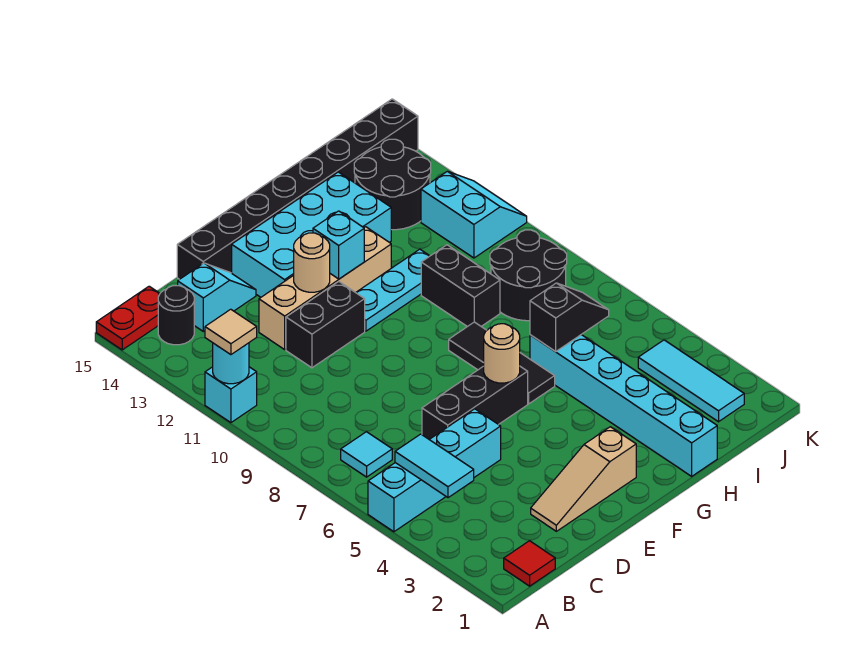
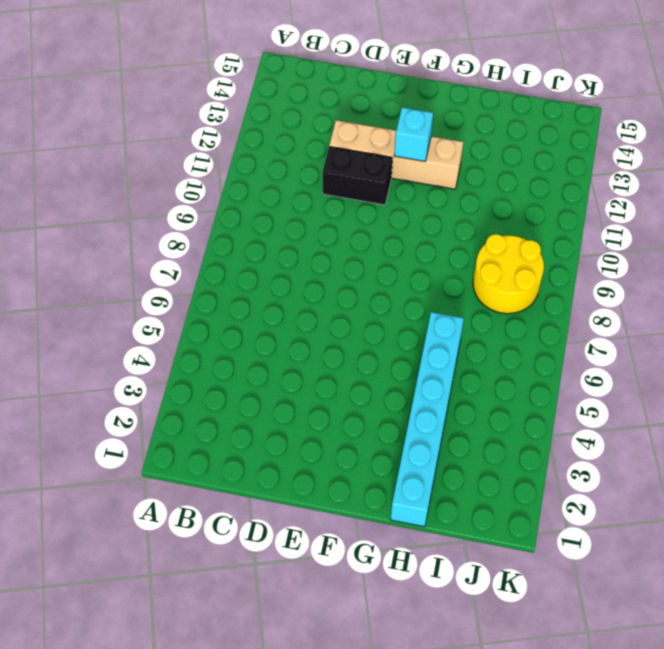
yellow 2x2 round brick [473,234,544,314] -> black 2x2 round brick [490,230,567,321]
none -> cyan 1x4 brick [368,409,501,532]
none -> cyan 1x1 brick [205,367,257,423]
none -> red 1x2 plate [96,286,160,350]

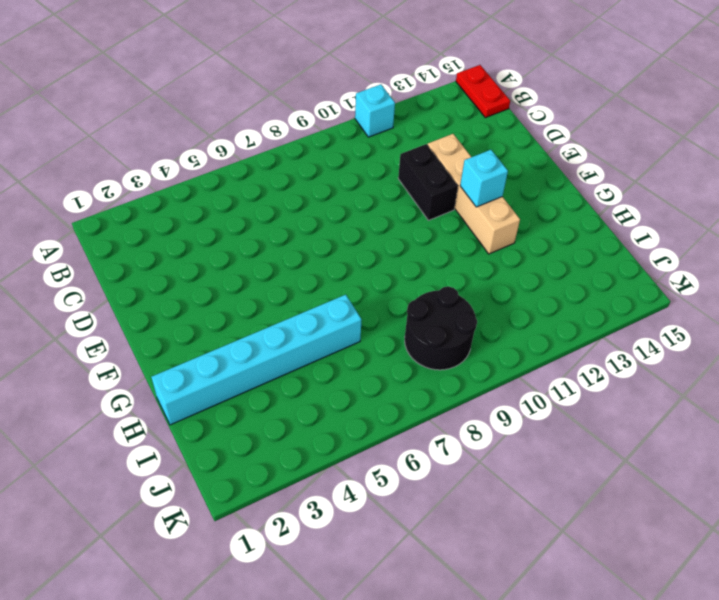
none -> cyan 1x4 brick [368,409,501,532]
none -> red 1x1 tile [504,541,555,586]
none -> cyan 1x1 tile [341,432,392,477]

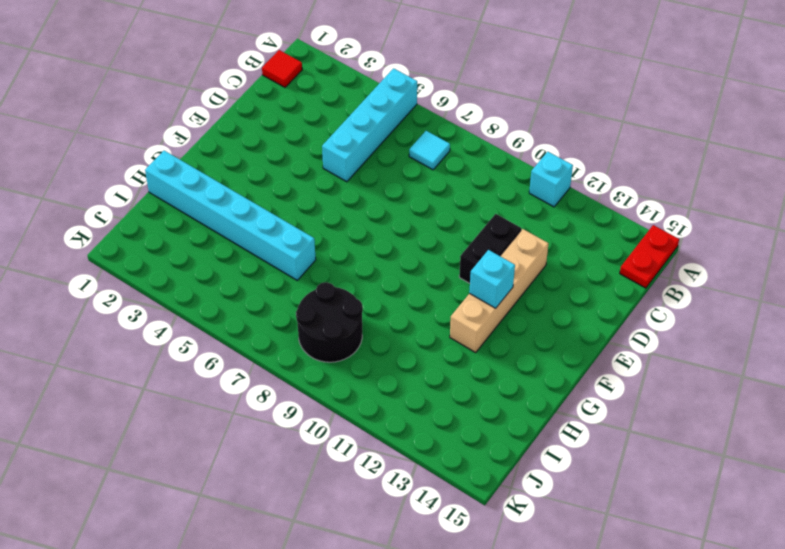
none -> black 1x1 round brick [158,286,194,345]
none -> cyan 1x2 slope [178,263,256,331]
none -> tan 1x3 slope [531,427,636,531]

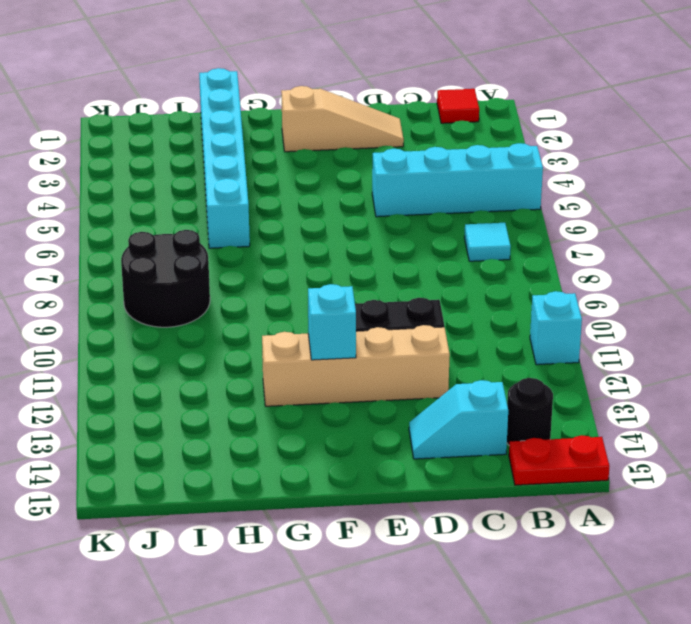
none -> black 1x3 brick [422,366,528,439]
none -> black 1x8 brick [177,99,418,279]
none -> cyan 2x4 brick [232,172,391,297]

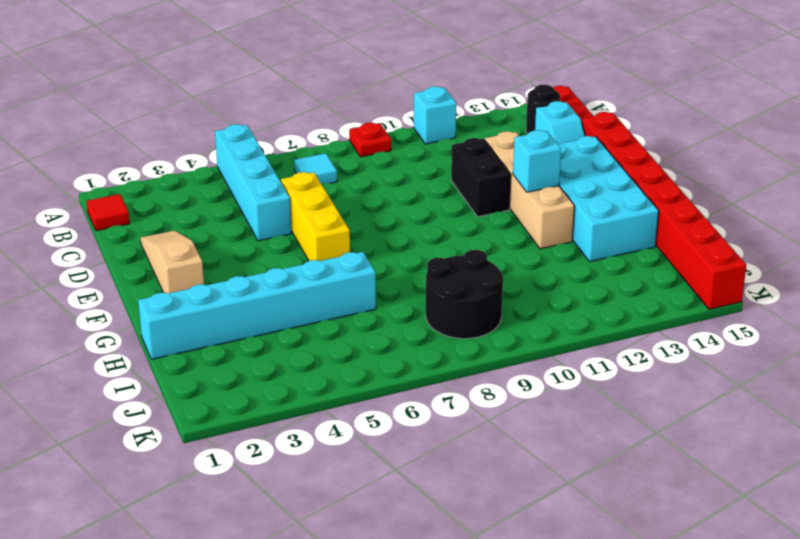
red 1x1 plate [349,123,391,157] -> none
yellow 1x3 brick [281,172,350,261] -> black 1x3 brick [422,366,528,439]
red 1x8 brick [582,112,746,309] -> black 1x8 brick [177,99,418,279]
none -> cyan 1x3 plate [356,249,429,331]
none -> black 1x3 tile [449,322,555,404]
none -> black 1x2 brick [421,245,500,327]

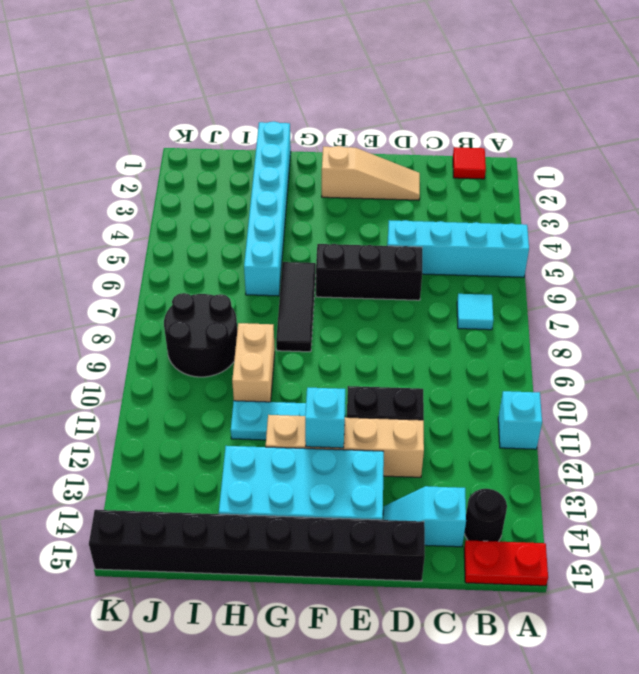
tan 1x2 brick [232,323,275,402] -> black 1x2 brick [421,245,500,327]
none -> black 2x2 round brick [354,139,431,230]
none -> cyan 1x3 tile [638,340,744,422]
none -> cyan 2x2 slope [421,171,527,258]

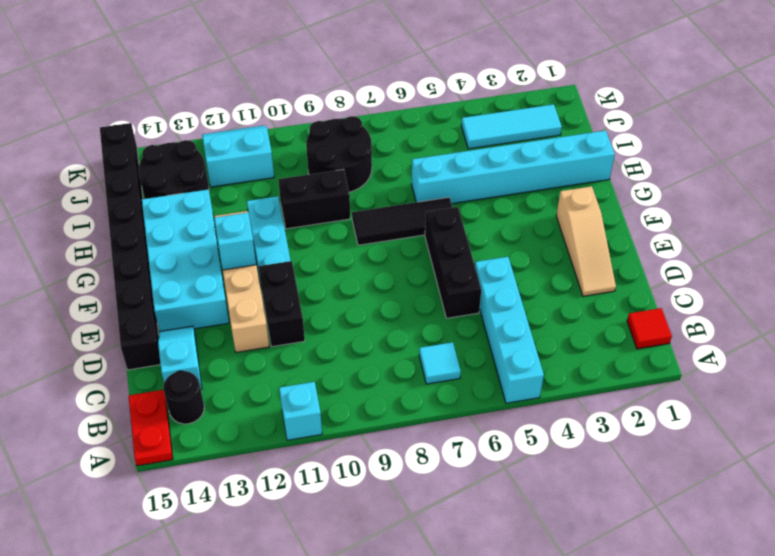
none -> cyan 1x1 round brick [213,343,249,384]
none -> cyan 1x2 tile [395,434,474,498]
none -> tan 1x1 round brick [294,233,330,292]

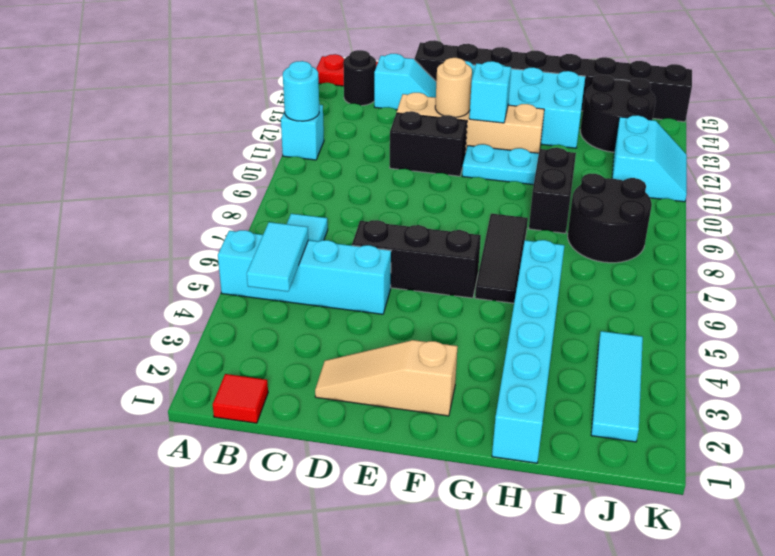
none -> tan 1x1 round brick [484,324,520,383]
none -> black 1x2 slope [530,283,609,352]
none -> tan 1x1 tile [205,309,257,355]

